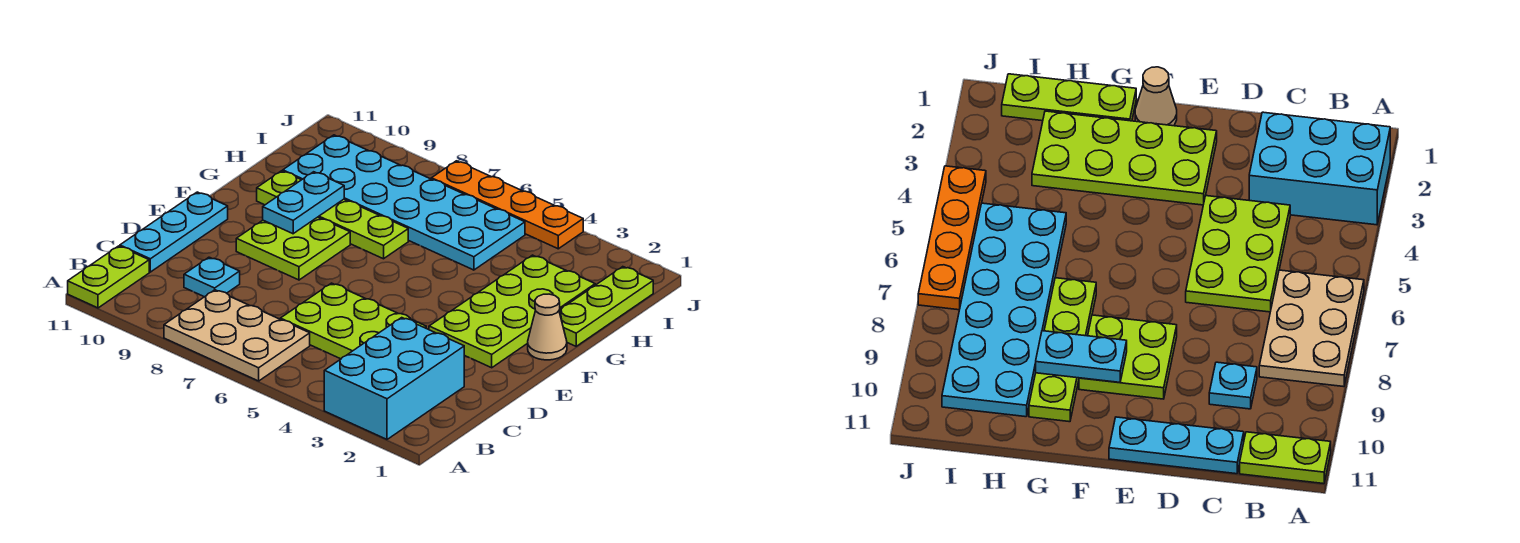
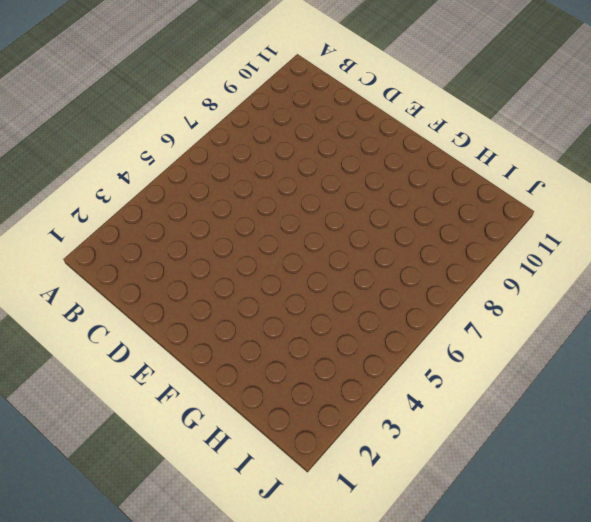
none -> cyan 2x3 brick [324,318,464,439]
none -> tan 2x3 plate [164,290,310,381]
none -> lime 1x2 plate [68,246,149,308]

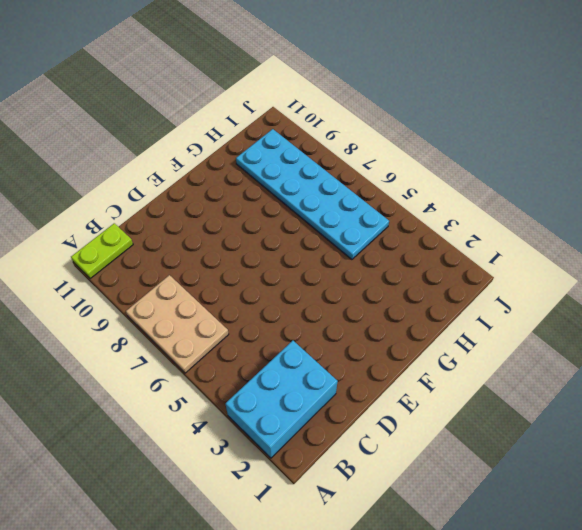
none -> lime 2x3 plate [280,283,426,359]
none -> cyan 1x1 plate [184,257,240,297]
none -> cyan 1x3 plate [120,192,228,272]

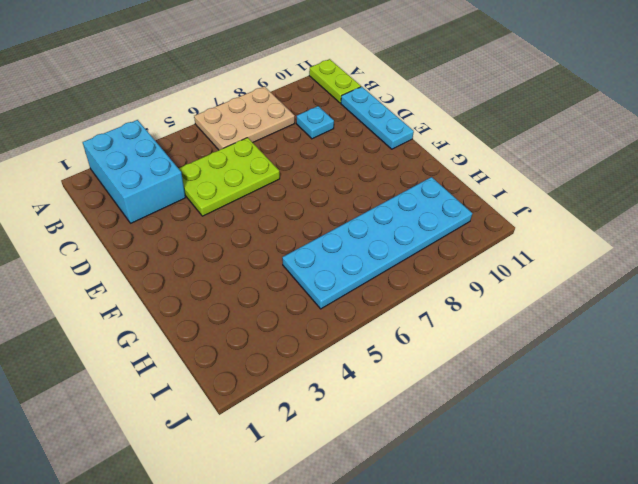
none -> lime 2x4 plate [429,255,595,368]
none -> lime 2x2 plate [236,217,350,280]
none -> tan 1x1 cone [528,294,567,360]

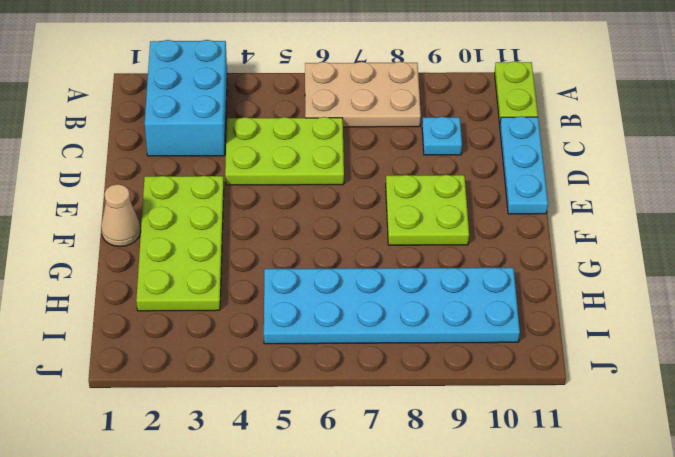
none -> lime 1x3 plate [559,267,653,346]
none -> lime 1x4 plate [257,171,408,259]
none -> orange 1x4 plate [431,161,583,249]

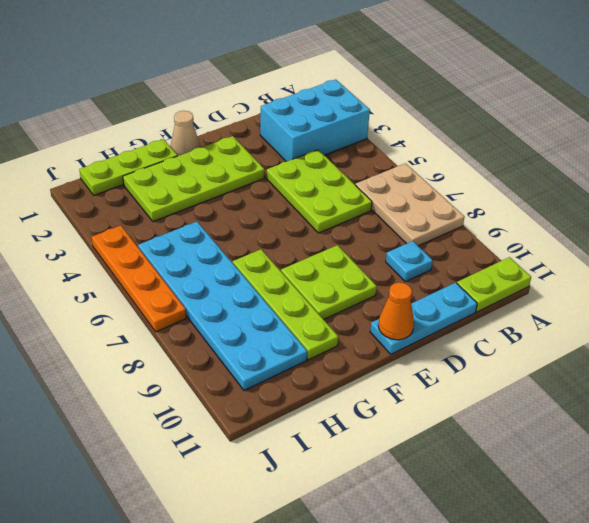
orange 1x1 cone [378,282,414,340] -> none
none -> cyan 1x2 plate [263,172,344,234]

